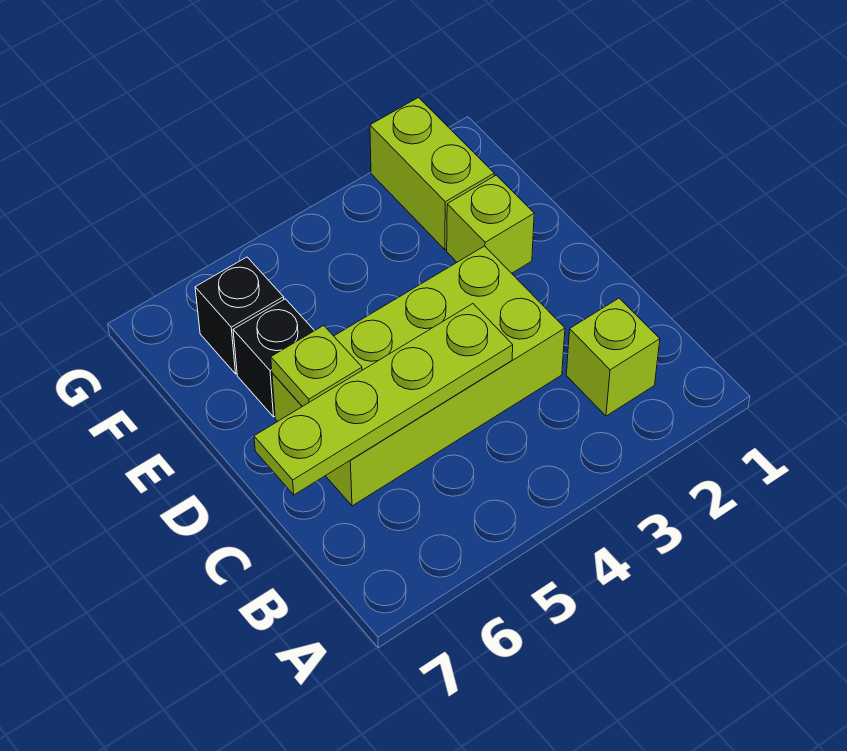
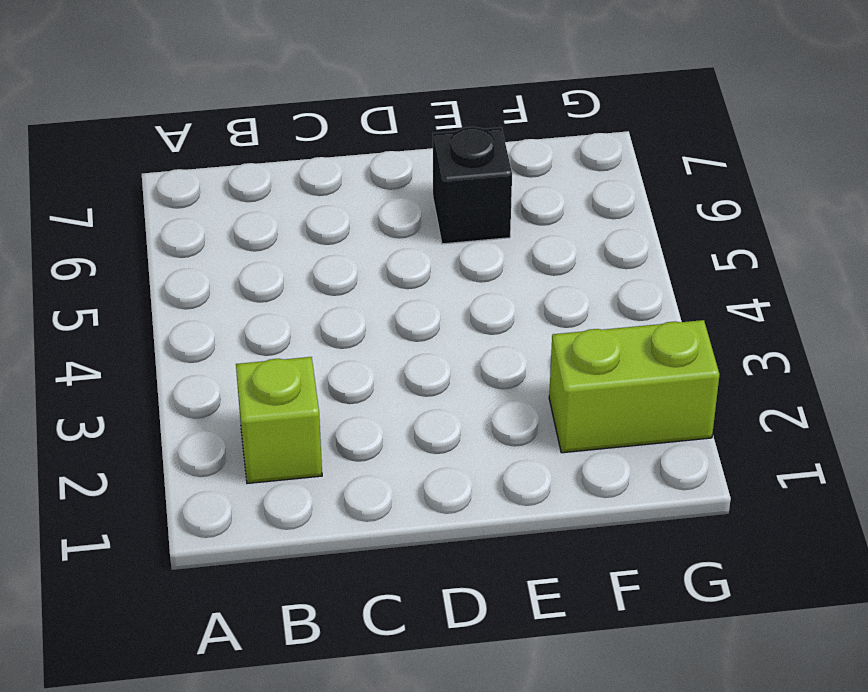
none -> lime 2x4 brick [272,246,565,506]
none -> lime 1x1 brick [447,175,534,273]

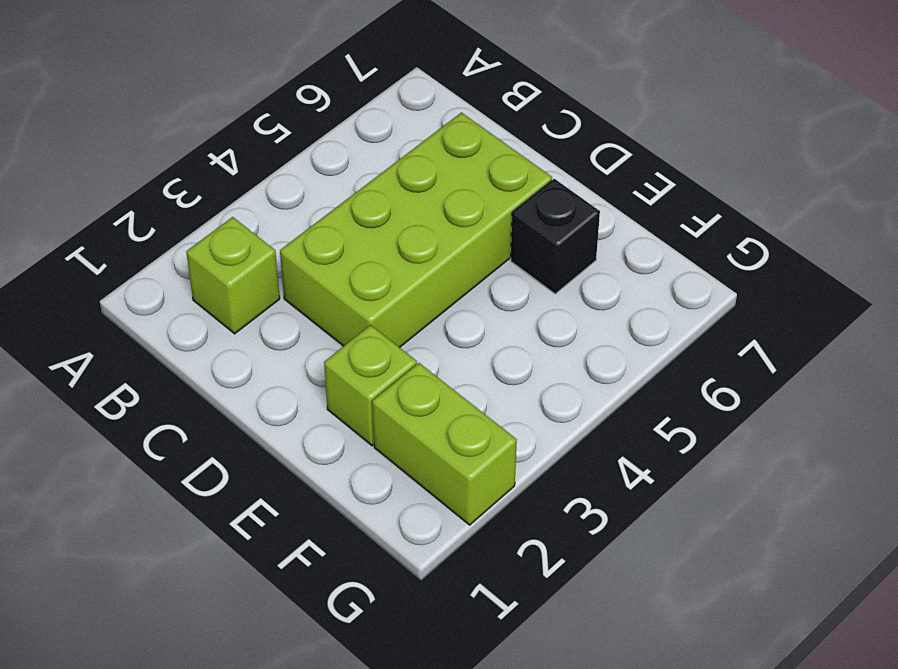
none -> black 1x1 brick [195,257,284,374]
none -> lime 1x4 plate [254,304,513,495]

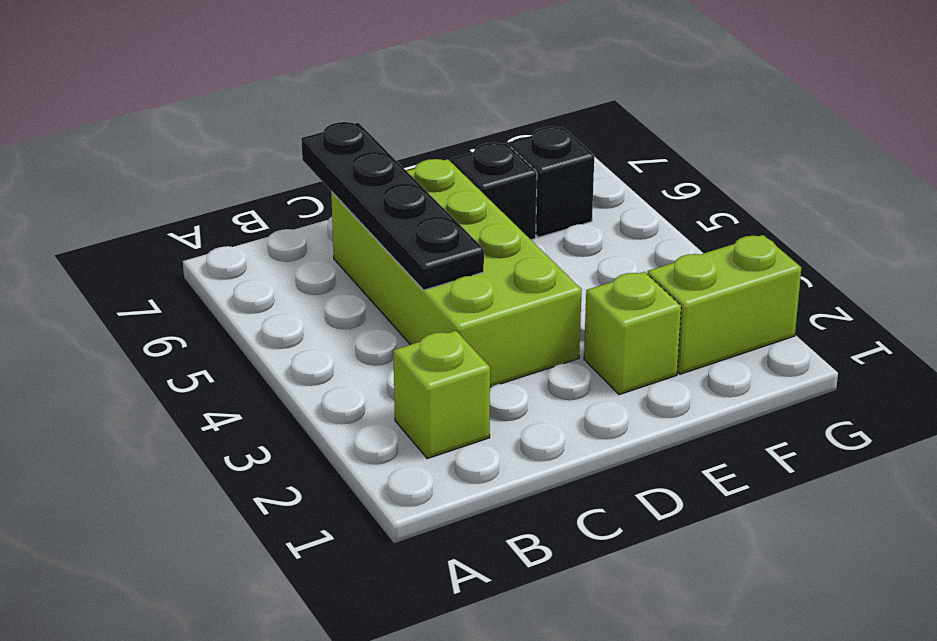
black 1x4 plate [301,122,484,290] -> lime 1x4 plate [254,304,513,495]
none -> lime 1x1 plate [271,325,362,407]

